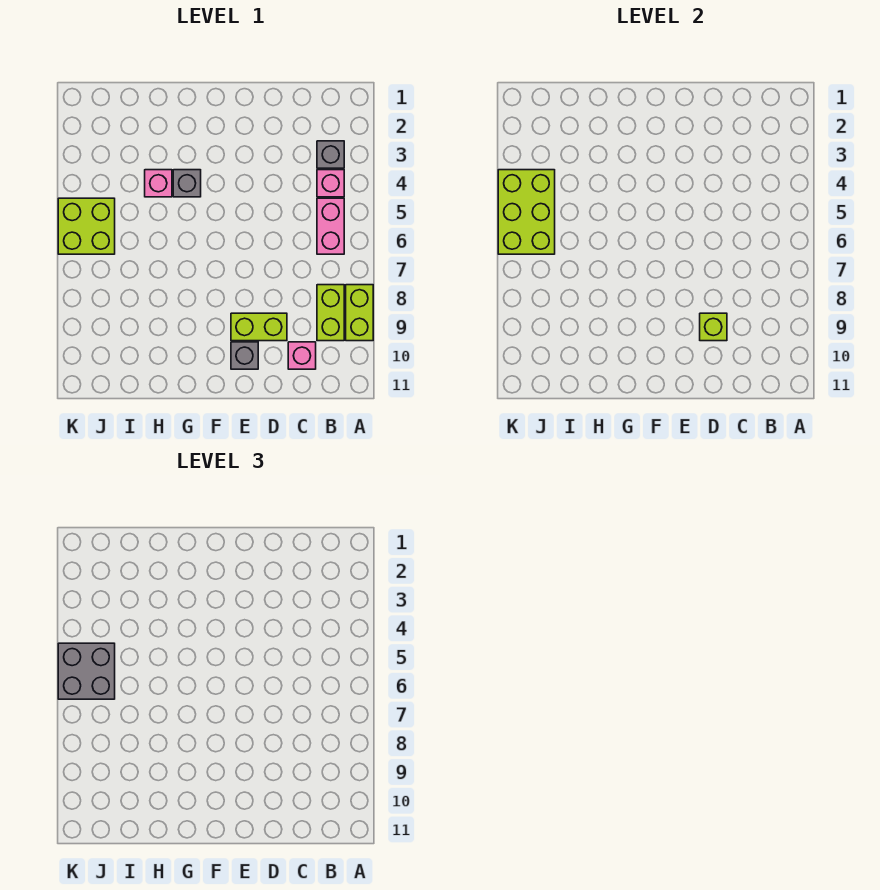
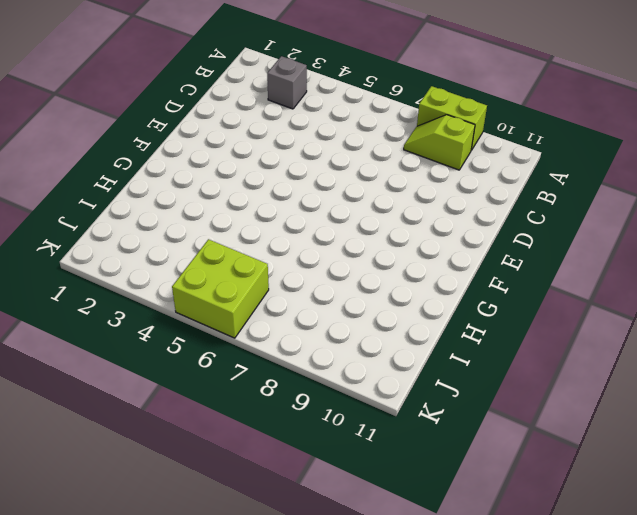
lime 1x2 slope [404,115,475,170] -> lime 1x2 brick [317,285,344,341]
none -> pink 1x1 brick [317,170,344,197]
none -> pink 1x2 brick [317,198,344,254]
none -> pink 1x1 brick [288,342,316,369]

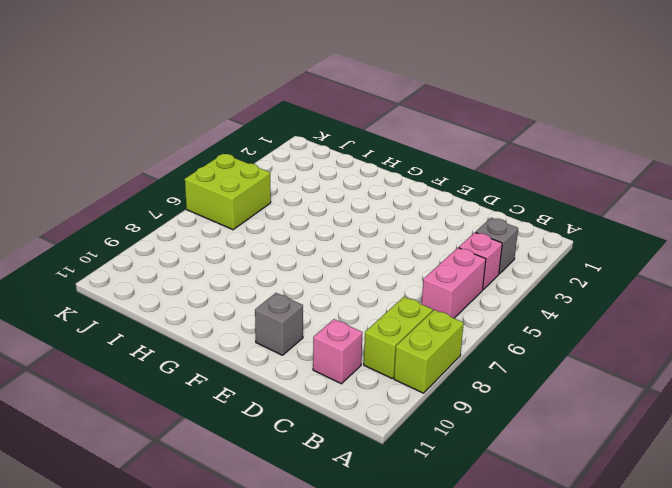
none -> lime 1x2 brick [231,313,287,341]
none -> grey 1x1 brick [173,170,201,197]
none -> pink 1x1 brick [145,170,172,197]

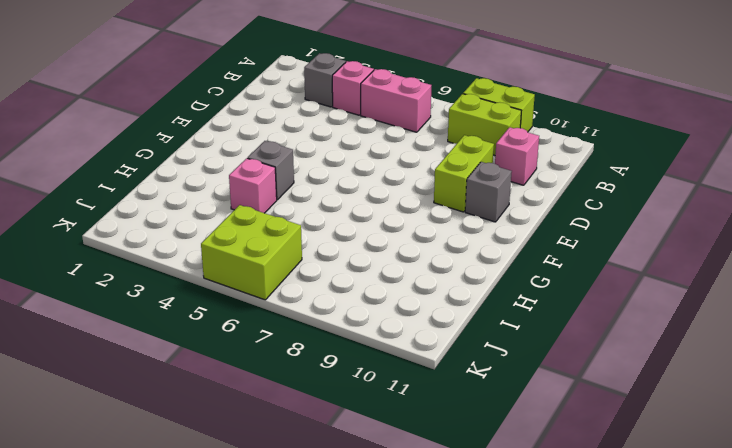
none -> lime 1x1 brick [700,313,727,341]
none -> lime 2x3 brick [498,170,555,254]
none -> grey 2x2 brick [58,643,115,699]

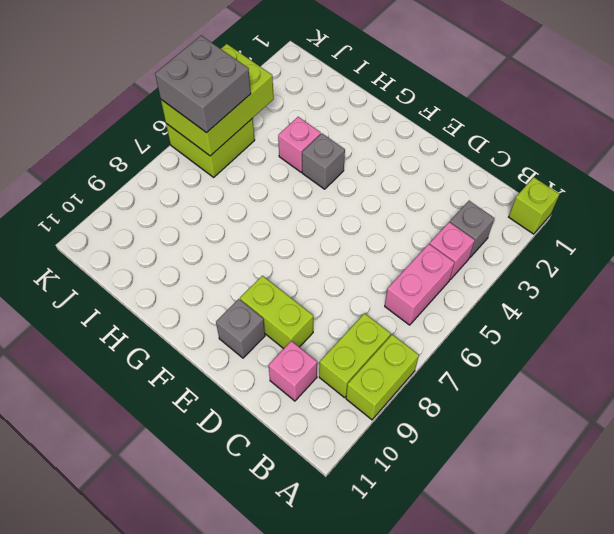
lime 1x1 brick [509,177,559,234] -> lime 1x1 brick moved to [700,313,727,341]

